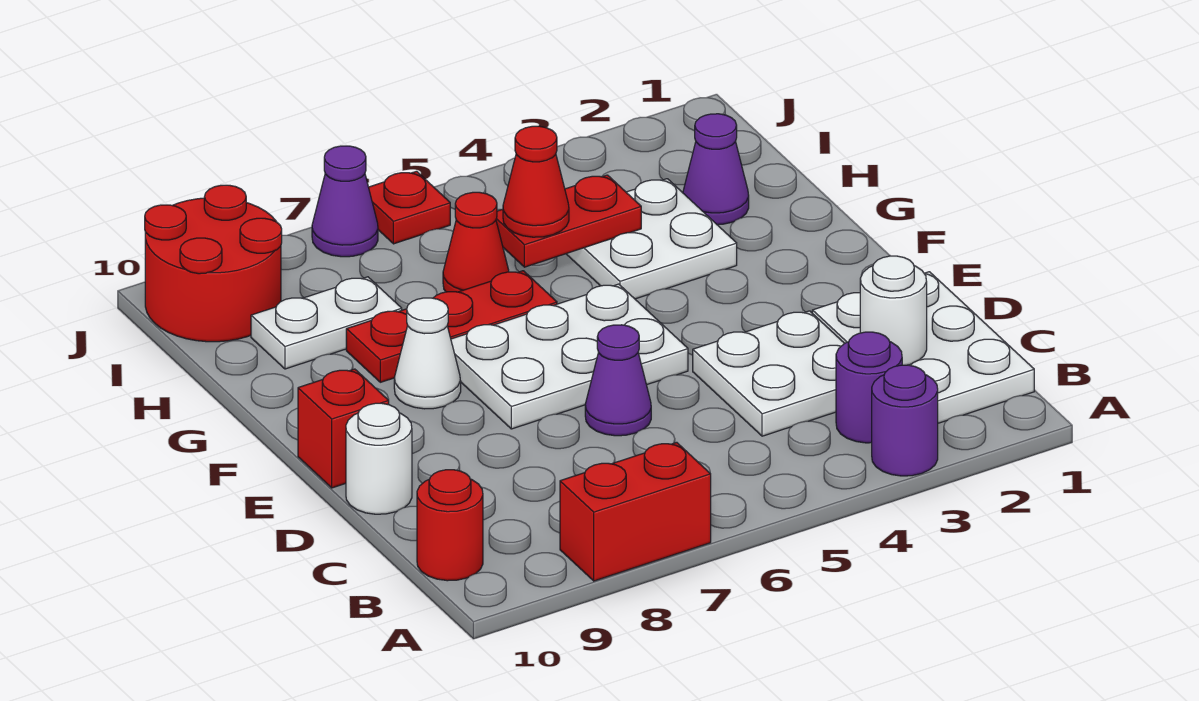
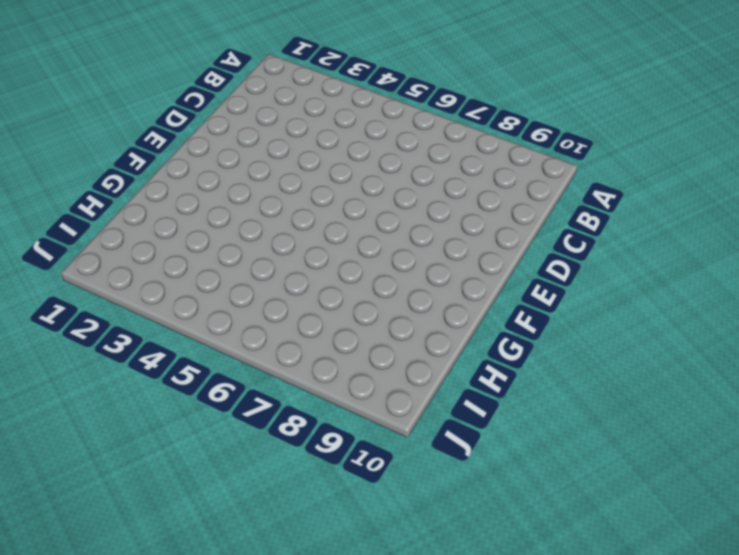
none -> purple 1x1 round brick [872,365,938,476]
none -> red 1x2 brick [560,442,711,581]
none -> white 2x3 plate [812,272,1034,423]

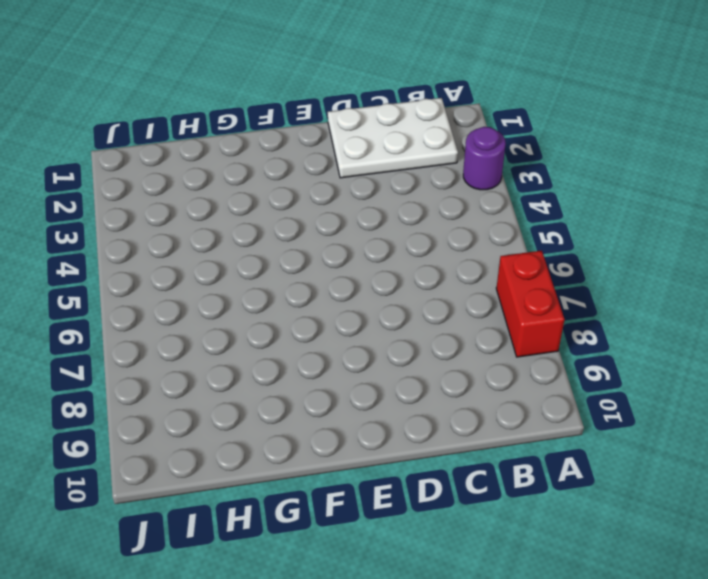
none -> purple 1x1 round brick [836,332,902,443]
none -> red 1x1 round brick [417,470,483,581]
none -> white 2x2 plate [693,311,844,436]

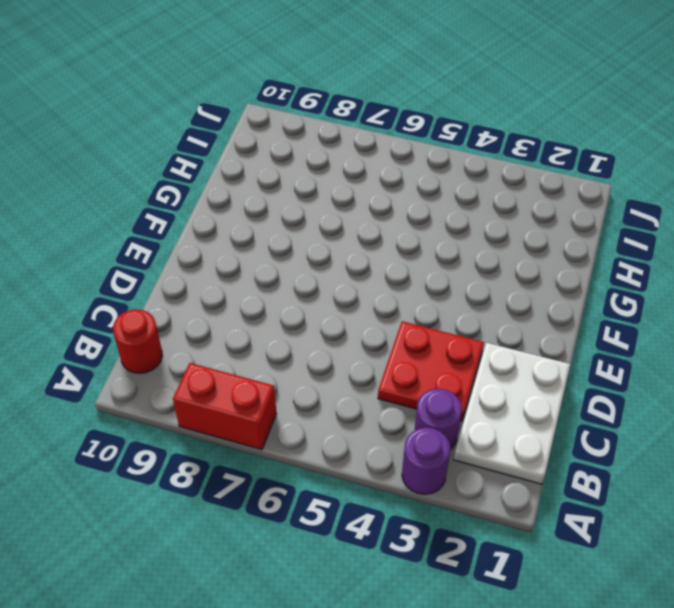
red 2x2 plate [378,321,484,421] -> white 2x2 plate [693,311,844,436]
none -> purple 1x1 cone [585,325,651,436]
none -> white 1x1 round brick [346,403,412,514]
none -> white 2x3 plate [451,284,688,429]

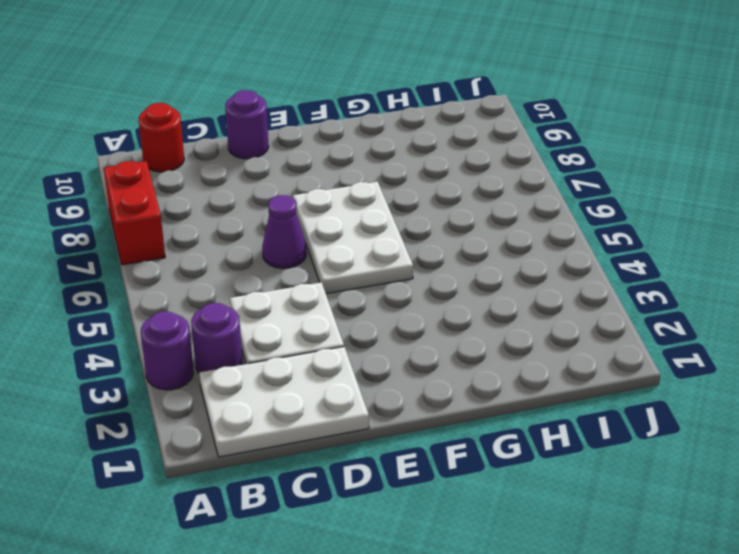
purple 1x1 round brick [225,90,269,159] -> white 1x1 round brick [346,403,412,514]
none -> red 1x1 brick [298,369,389,488]
none -> white 1x1 cone [394,298,461,409]
none -> white 2x2 plate [567,179,737,299]

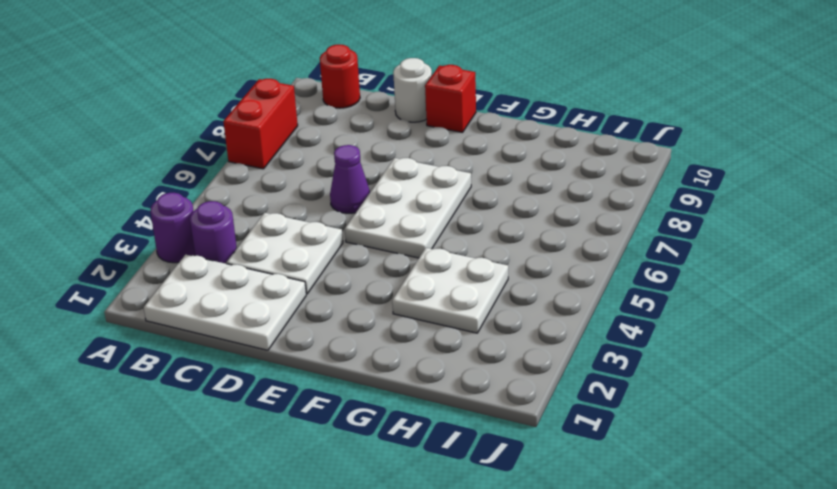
none -> white 1x1 cone [394,298,461,409]
none -> red 1x3 plate [346,271,557,382]
none -> purple 1x1 cone [683,114,749,225]

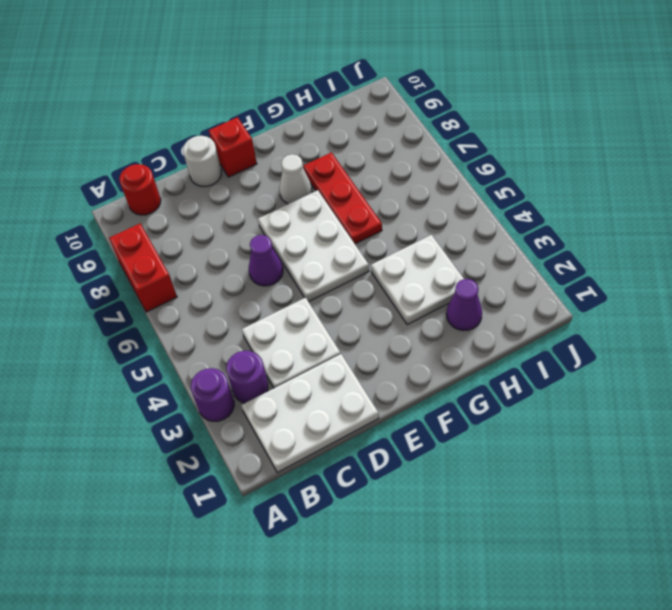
none -> red 1x1 cone [443,192,509,292]
none -> white 1x2 plate [251,277,402,369]
none -> red 2x2 round brick [145,185,282,342]

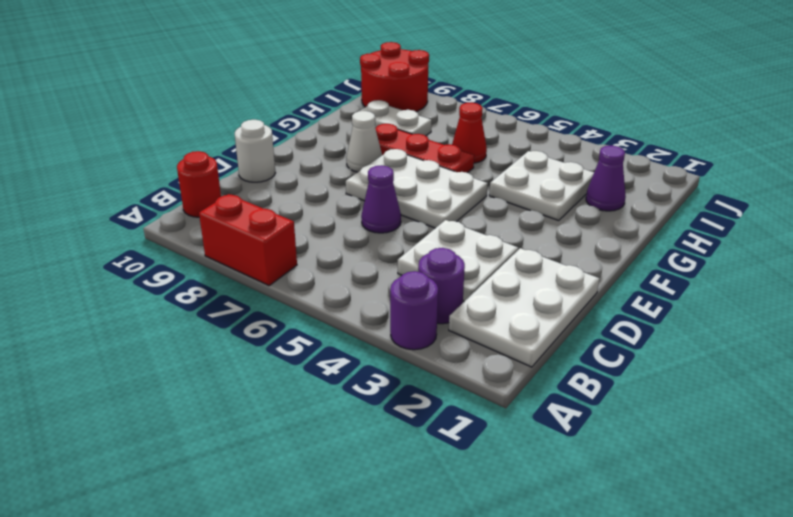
none -> red 1x1 brick [298,369,389,488]
none -> red 1x1 plate [369,171,450,244]
none -> purple 1x1 cone [312,146,378,257]

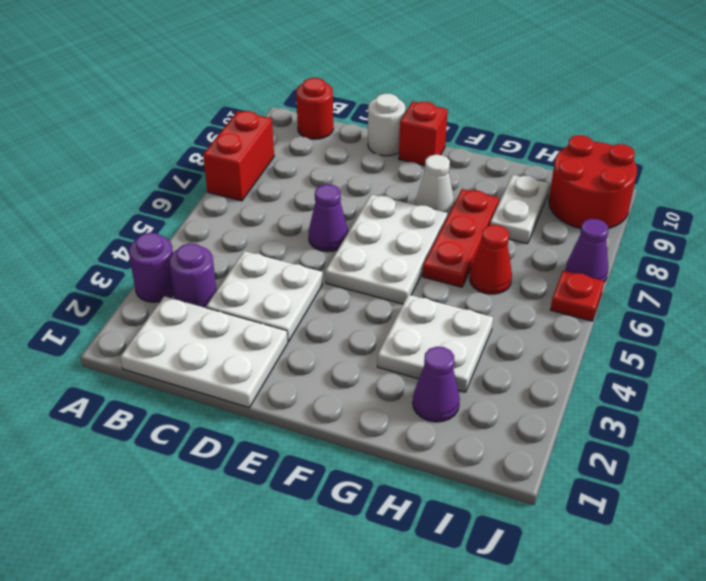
none -> white 1x1 round brick [860,256,927,365]
none -> red 1x2 plate [496,175,641,267]
none -> red 1x1 cone [503,126,569,237]

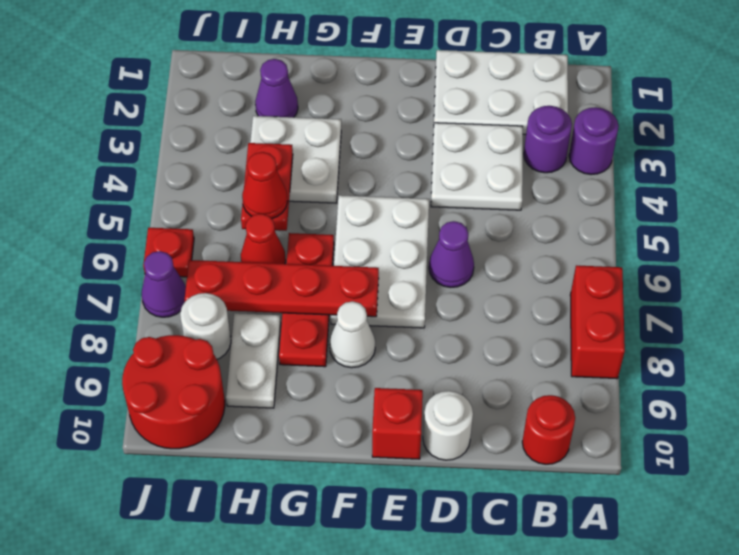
red 1x4 plate [185,260,379,317] -> none
white 1x1 round brick [180,293,231,359] -> white 1x1 round brick moved to [860,256,927,365]

